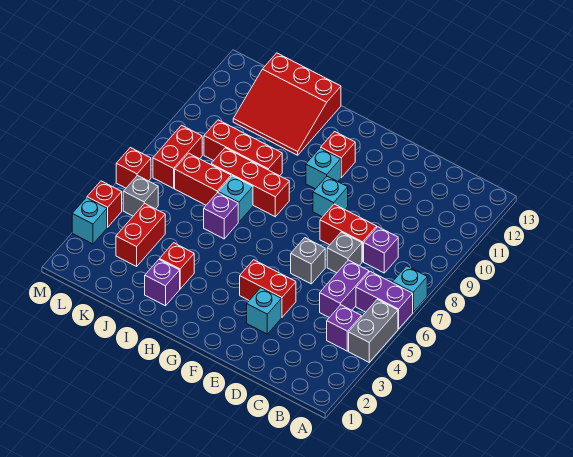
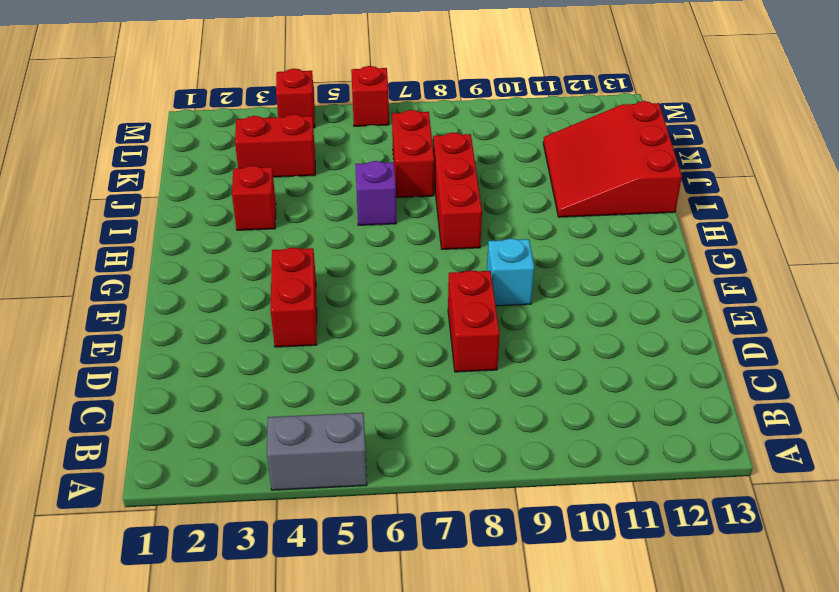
none -> purple 1x2 brick [356,271,413,329]
none -> cyan 1x1 brick [393,266,427,312]
none -> purple 1x1 brick [327,305,361,351]

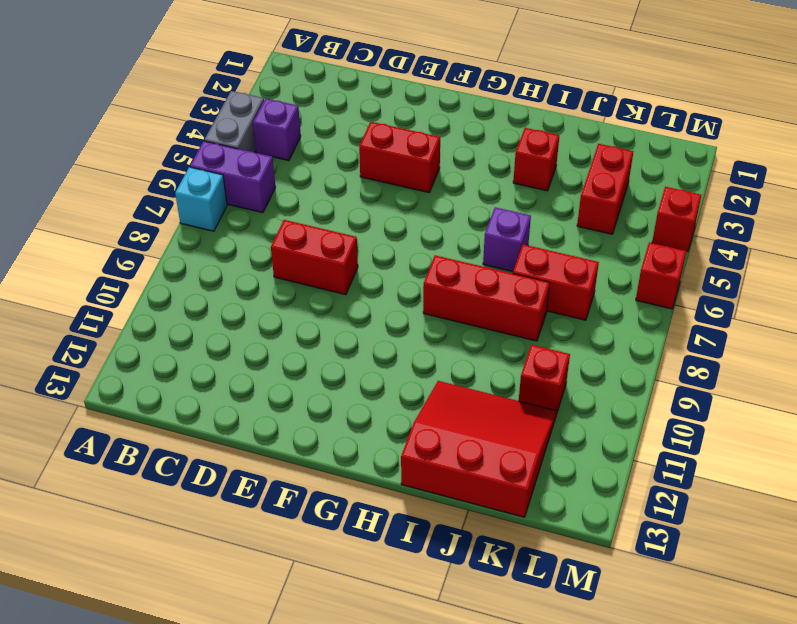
red 1x1 brick [519,345,570,412] -> red 1x1 brick moved to [321,132,355,178]
none -> purple 1x2 brick [320,260,369,317]
none -> purple 1x1 brick [364,227,398,273]
none -> grey 1x1 brick [327,232,362,273]

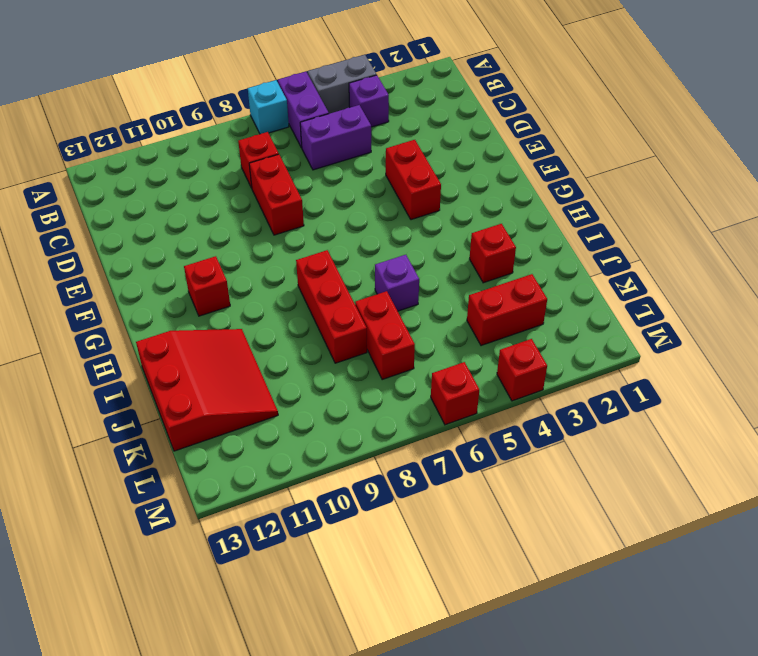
red 1x1 brick [238,132,279,188] -> purple 1x1 brick [364,227,398,273]
none -> grey 1x1 brick [327,232,362,273]
none -> cyan 1x1 brick [247,288,281,334]
none -> grey 1x1 brick [291,238,325,284]

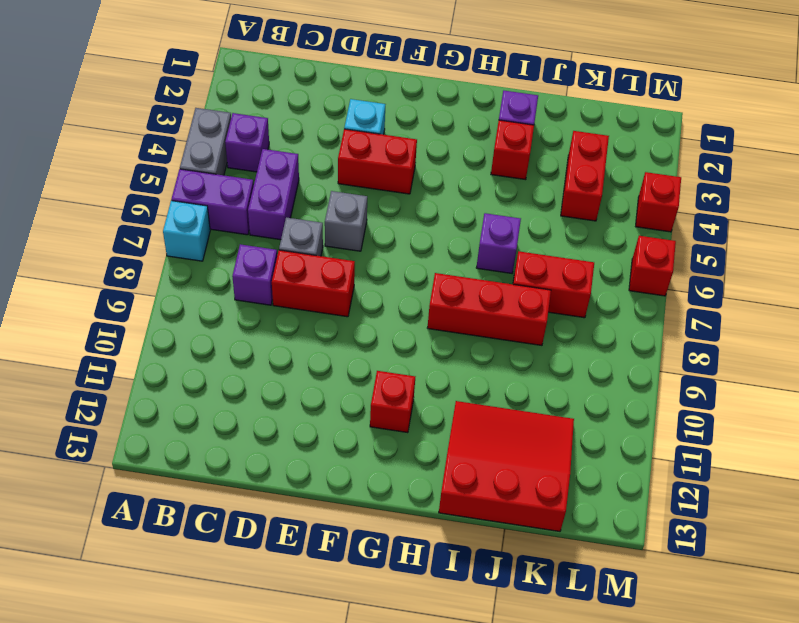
none -> cyan 1x1 brick [313,176,348,217]
none -> cyan 1x1 brick [306,148,341,189]
none -> cyan 1x1 brick [218,176,253,222]

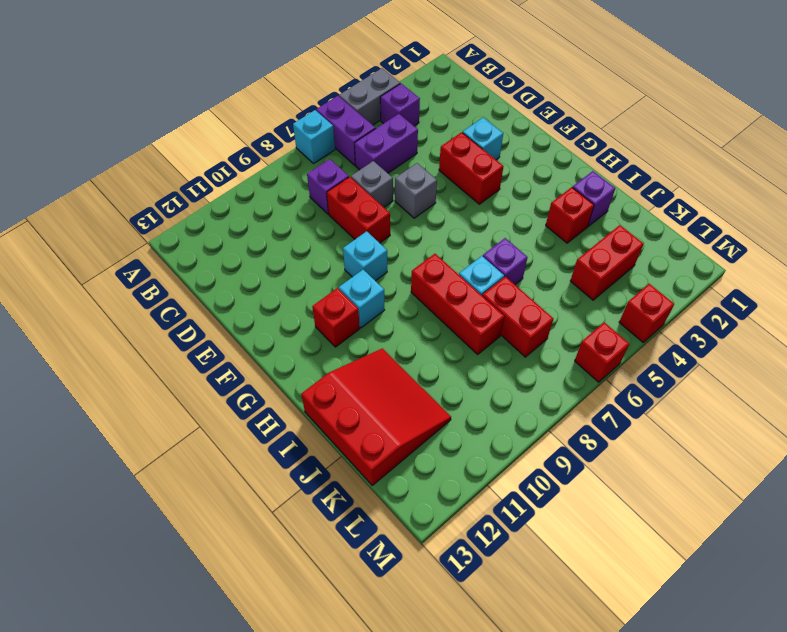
none -> red 1x3 brick [204,120,282,176]
none -> grey 1x1 brick [123,176,158,216]
none -> red 1x2 brick [153,125,202,188]

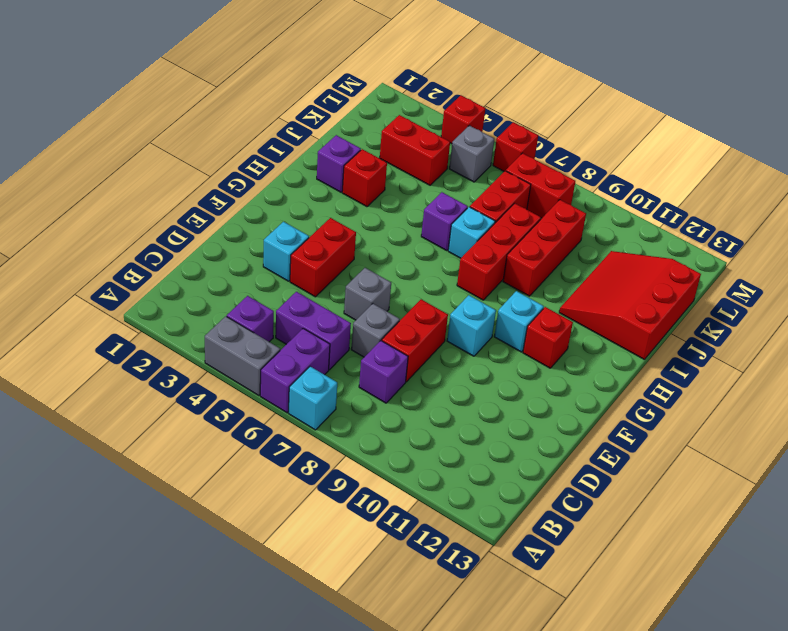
none -> cyan 1x1 brick [72,198,107,244]

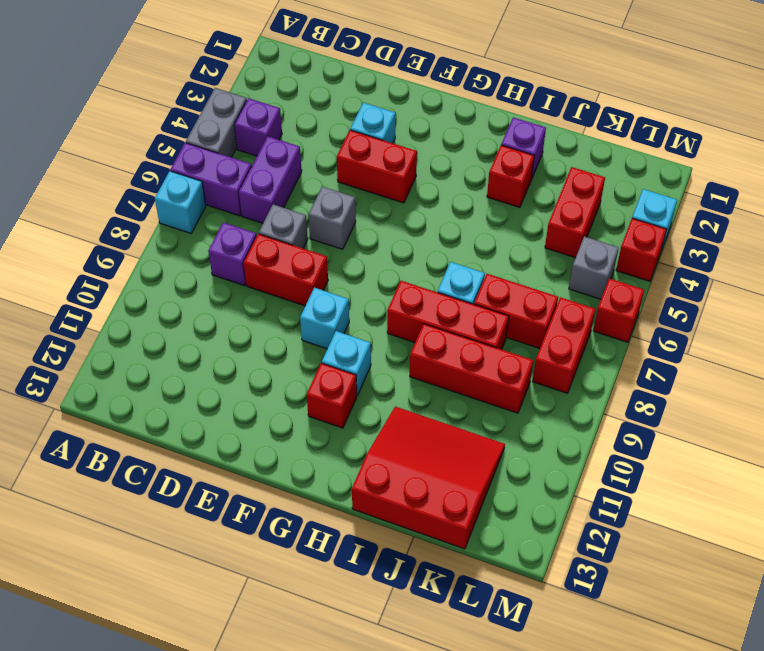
none -> purple 1x1 brick [204,192,238,239]

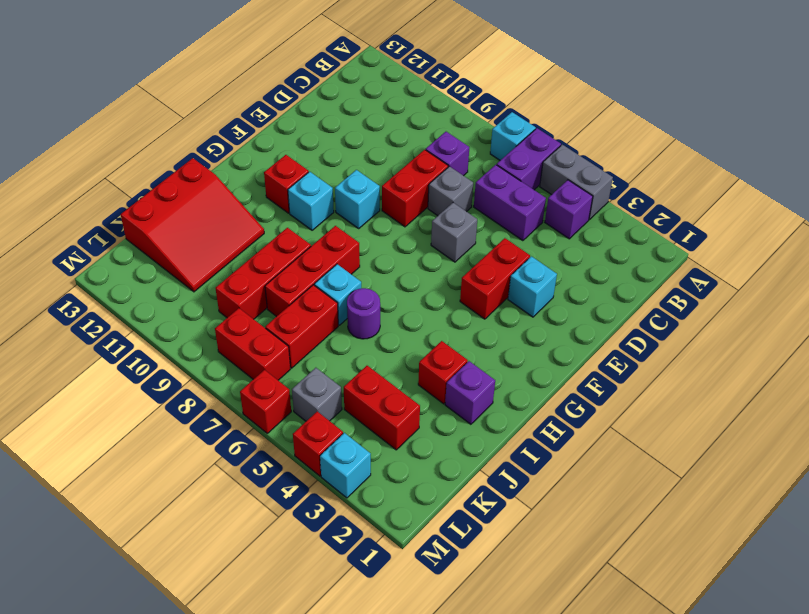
purple 1x1 round brick [347,288,380,339] -> purple 1x1 brick [204,192,238,239]

